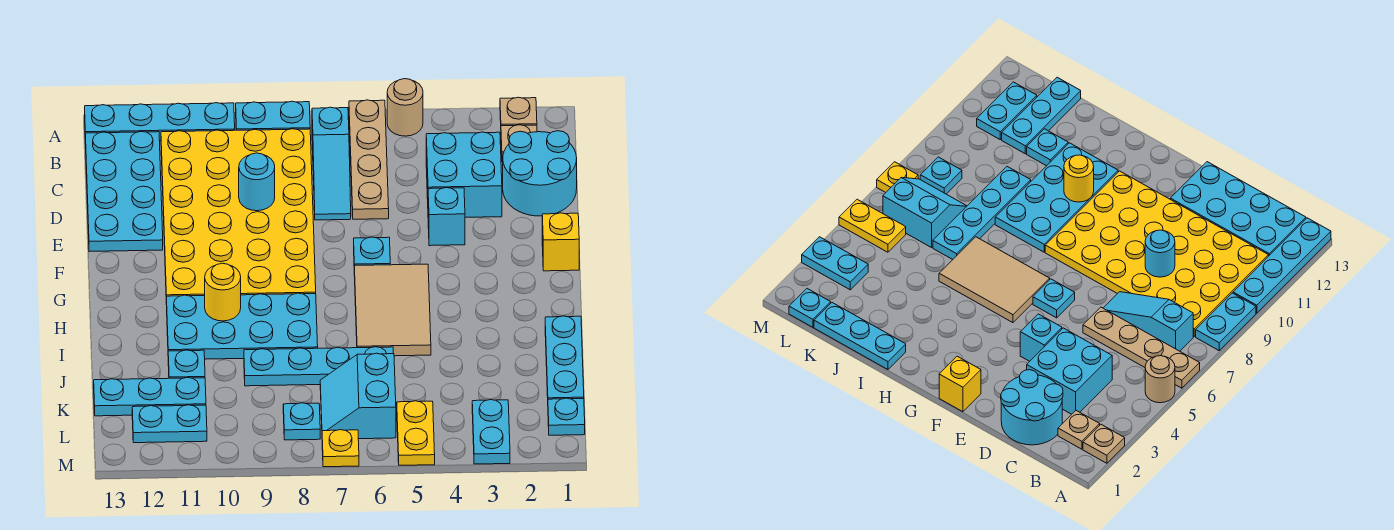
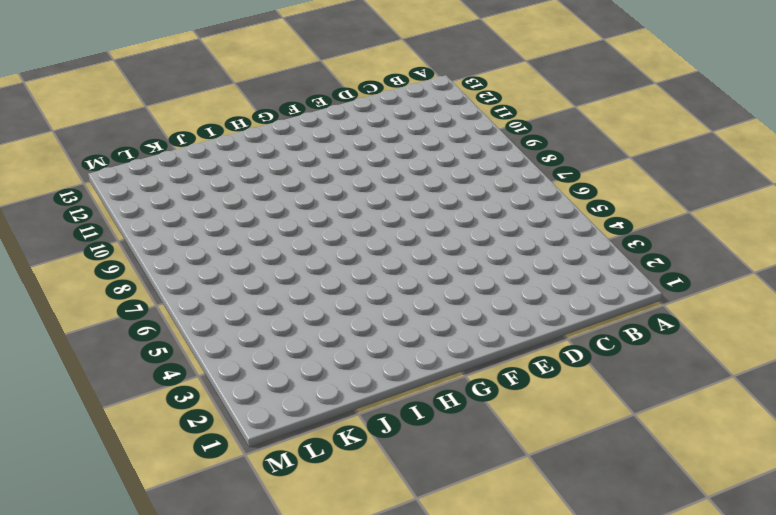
none -> tan 1x1 plate [500,97,537,126]
none -> tan 1x1 round brick [387,79,423,136]
none -> tan 1x4 plate [349,100,389,219]

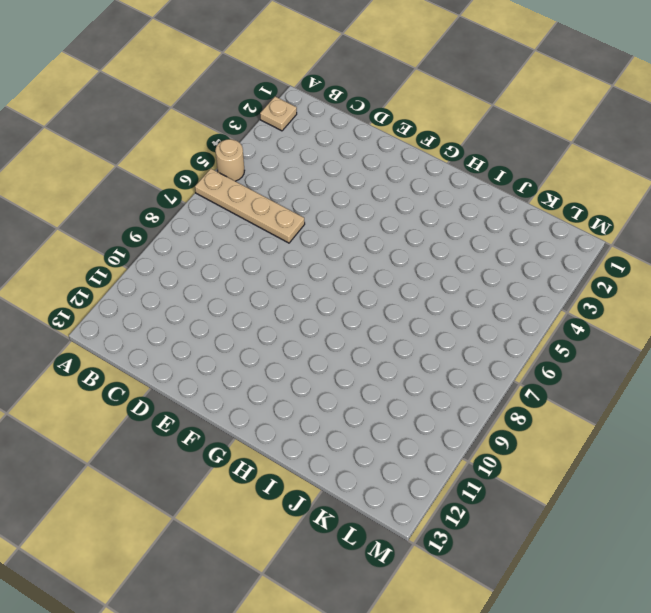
none -> cyan 1x2 plate [236,101,310,130]
none -> cyan 1x4 plate [85,103,235,141]
none -> tan 1x1 plate [501,125,537,162]

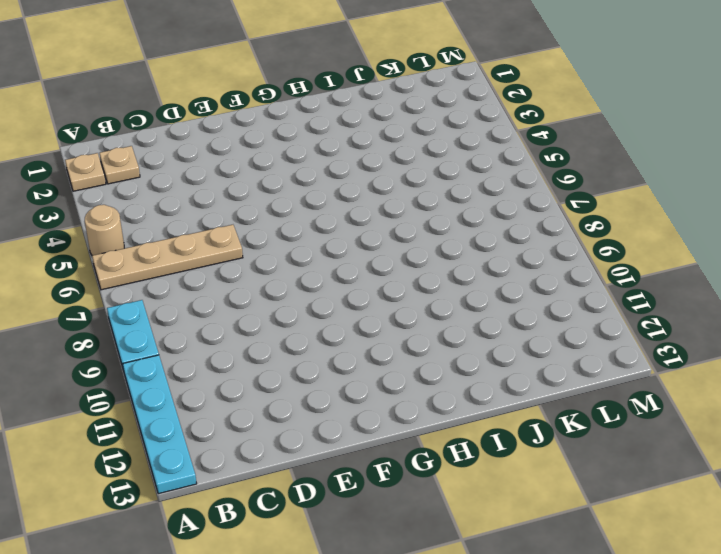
none -> cyan 1x3 slope [312,107,351,220]
none -> yellow 4x6 plate [161,129,316,305]
none -> cyan 2x4 plate [85,131,163,252]

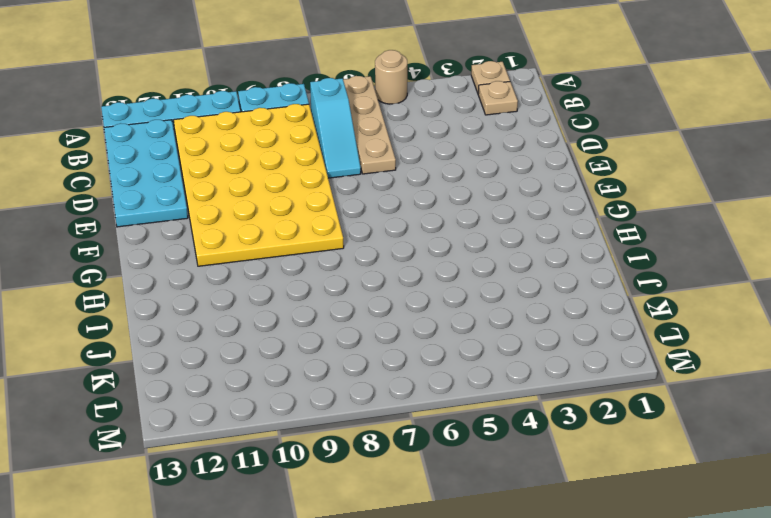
none -> cyan 2x2 round brick [503,131,577,216]
none -> cyan 2x2 brick [426,132,502,217]
none -> cyan 1x1 brick [428,188,465,246]

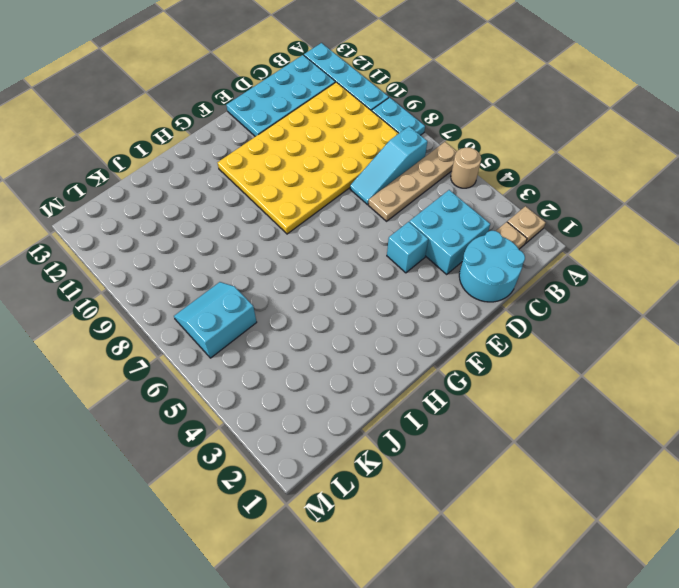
none -> yellow 1x1 brick [542,213,579,271]
none -> cyan 1x1 plate [354,237,390,266]
none -> tan 2x3 tile [354,264,431,356]

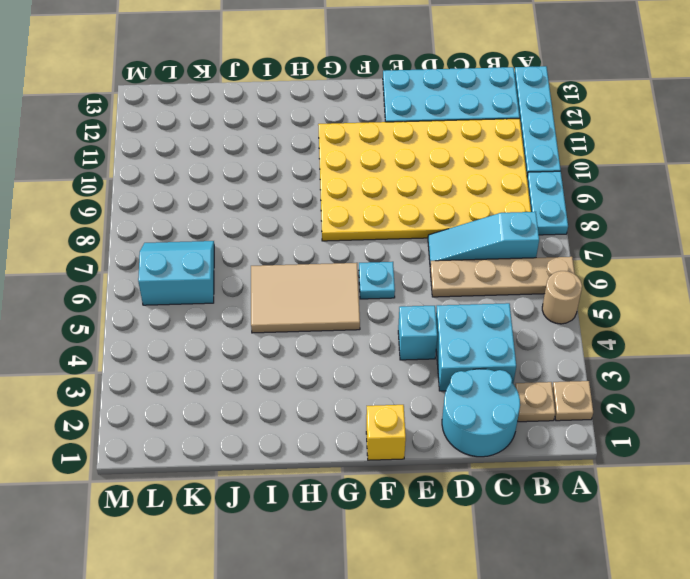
none -> cyan 2x4 plate [167,293,318,359]
none -> cyan 1x3 plate [545,316,584,399]
none -> cyan 1x4 plate [244,347,393,386]

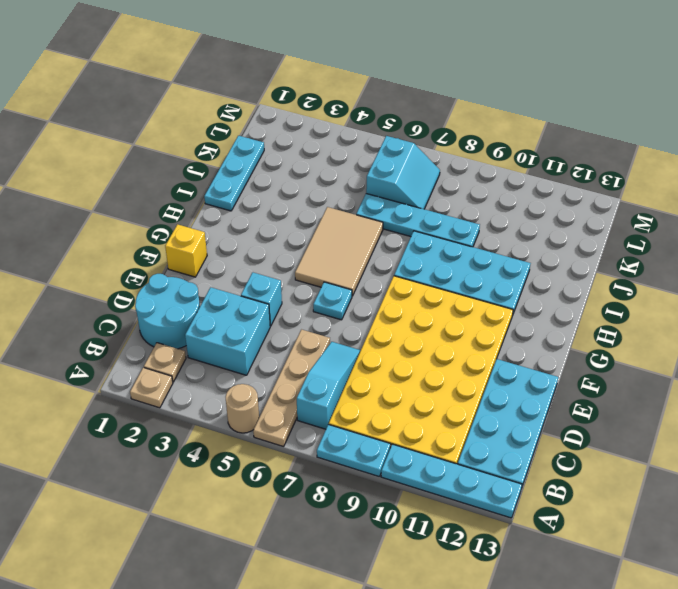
none -> cyan 1x1 plate [168,350,205,378]
none -> cyan 1x3 plate [94,378,206,416]
none -> cyan 1x1 plate [548,398,585,435]

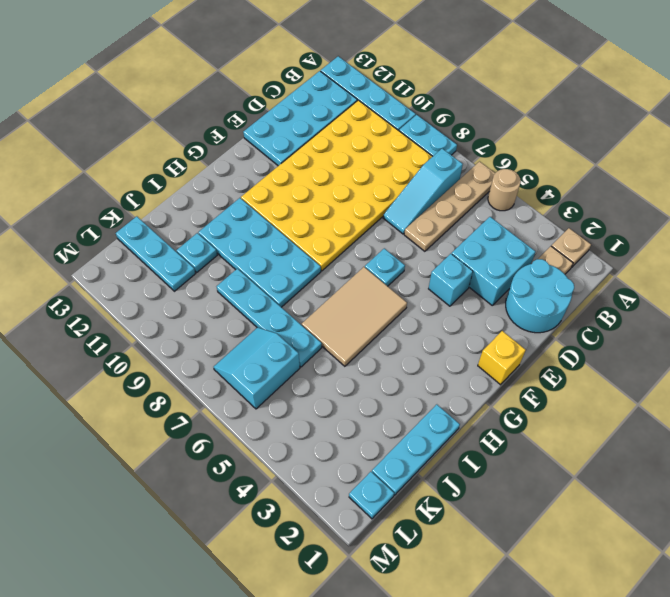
none -> cyan 1x2 plate [472,400,510,464]
none -> yellow 1x2 plate [397,401,435,465]
none -> cyan 1x1 plate [283,403,320,440]

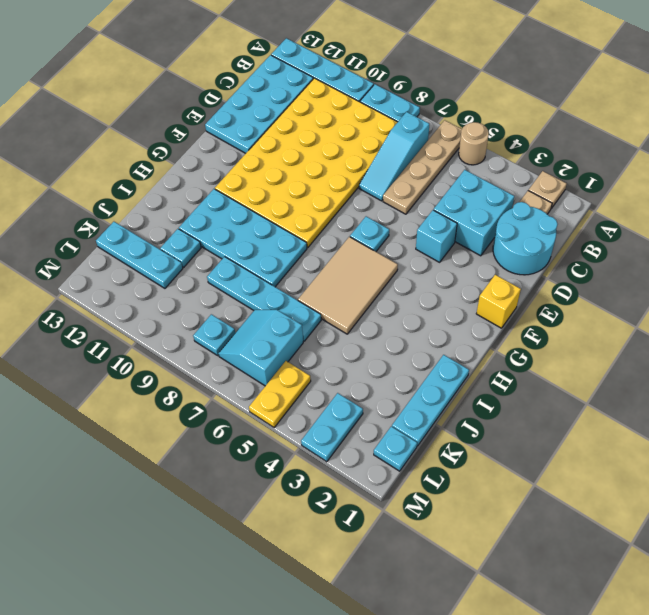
none -> cyan 1x2 plate [132,405,207,443]
none -> yellow 1x1 plate [322,430,359,467]
none -> cyan 1x1 round brick [239,153,275,211]

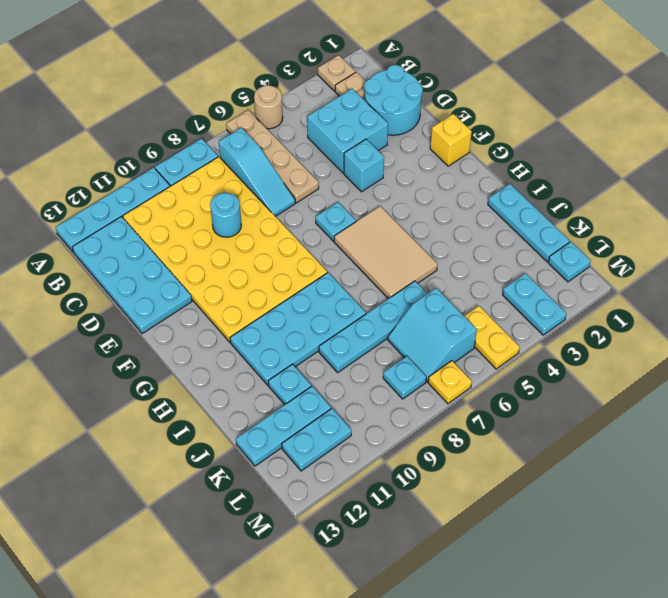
none -> yellow 1x1 round brick [205,263,241,321]

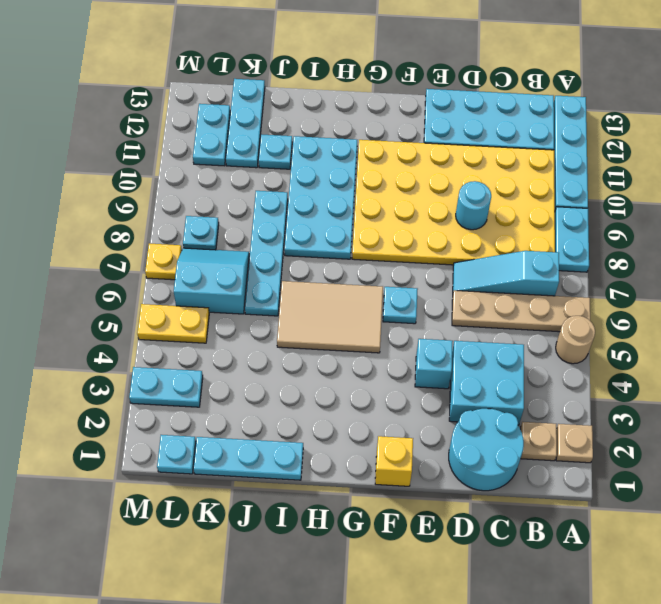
none -> yellow 1x1 round brick [205,263,241,321]

